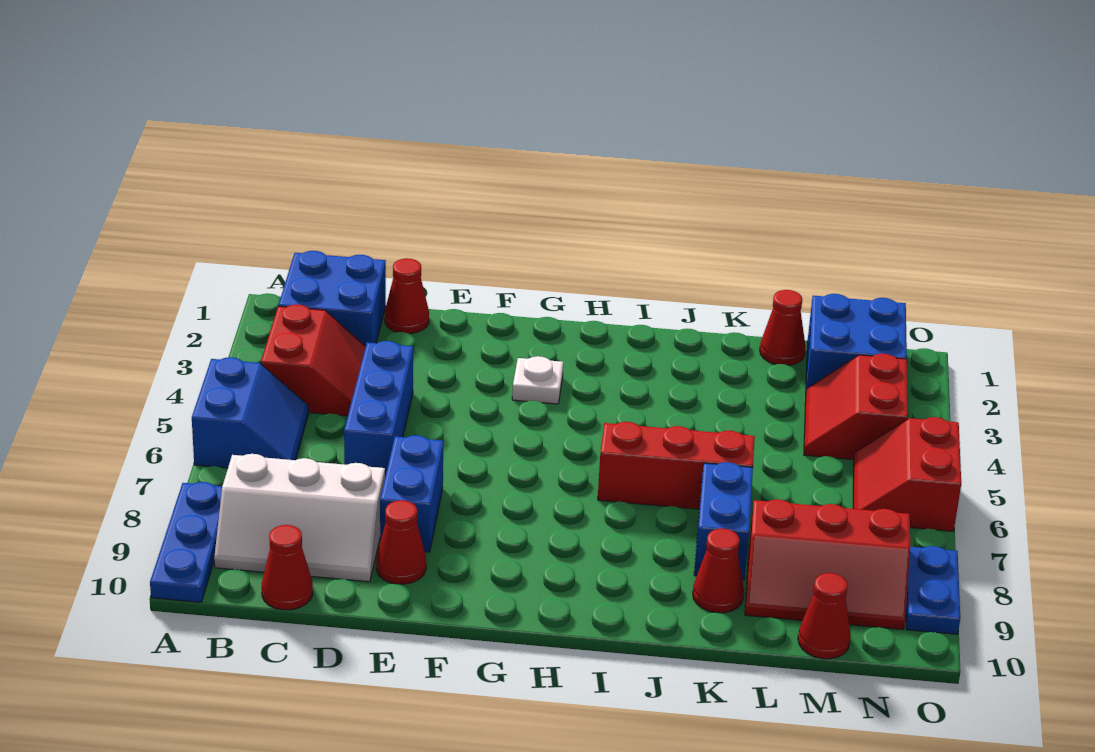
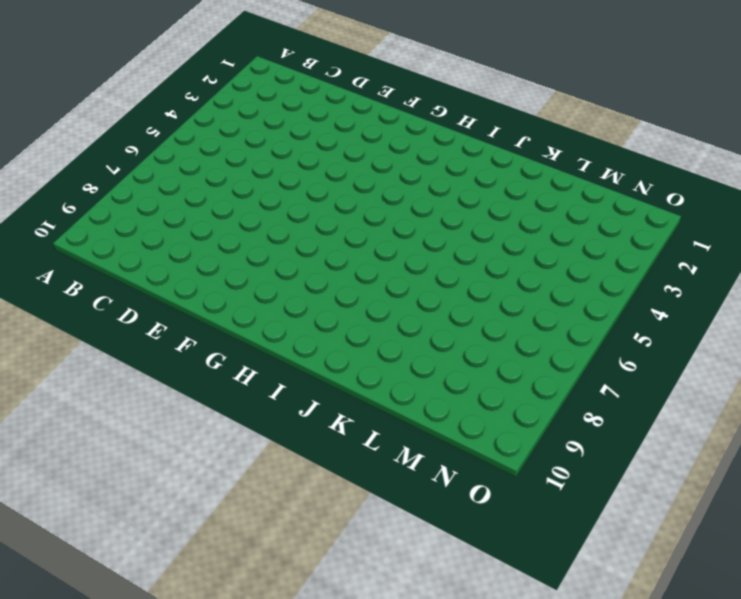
none -> blue 2x2 slope [192,357,309,468]
none -> blue 1x3 plate [150,482,222,602]
none -> blue 2x2 brick [278,251,386,346]

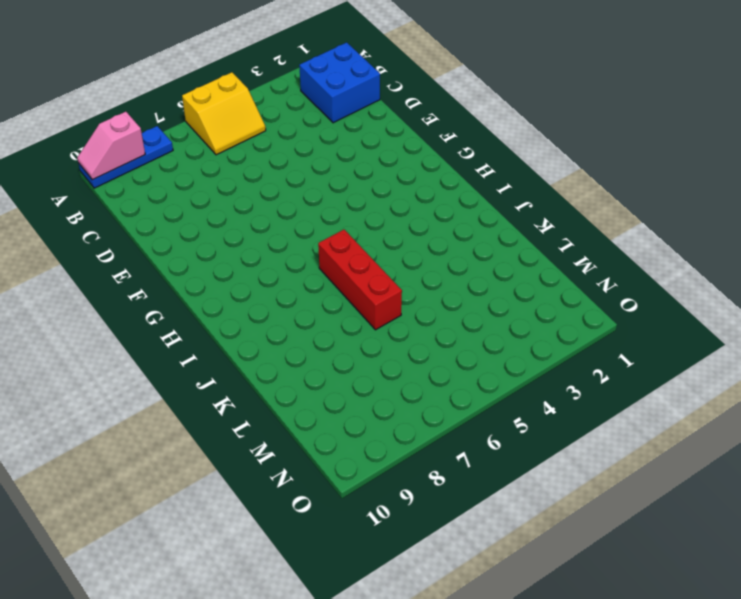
yellow 2x2 slope [182,72,266,155] -> blue 2x2 slope [192,357,309,468]
pink 1x2 slope [77,112,145,180] -> none
none -> red 2x2 slope [261,304,366,416]
none -> white 2x3 slope [214,454,385,582]
none -> red 1x1 cone [262,525,313,610]

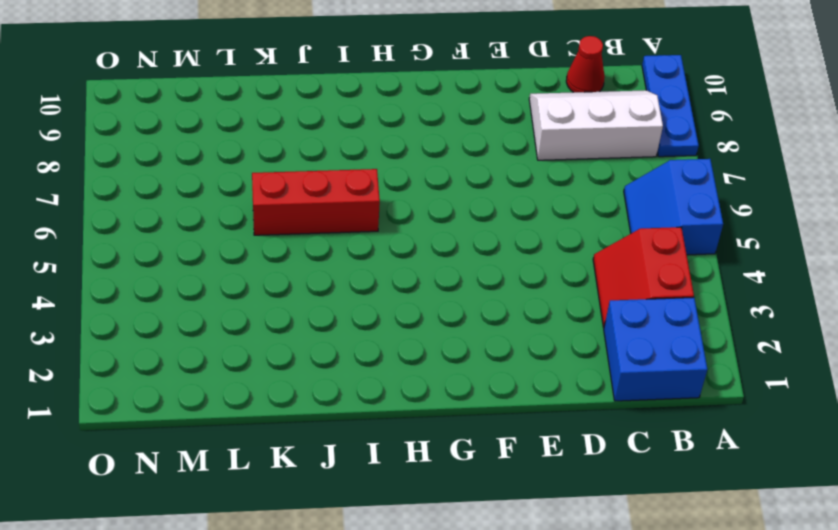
none -> red 1x1 cone [385,258,429,334]
none -> blue 1x3 brick [344,341,413,476]
none -> blue 1x2 brick [380,435,443,552]

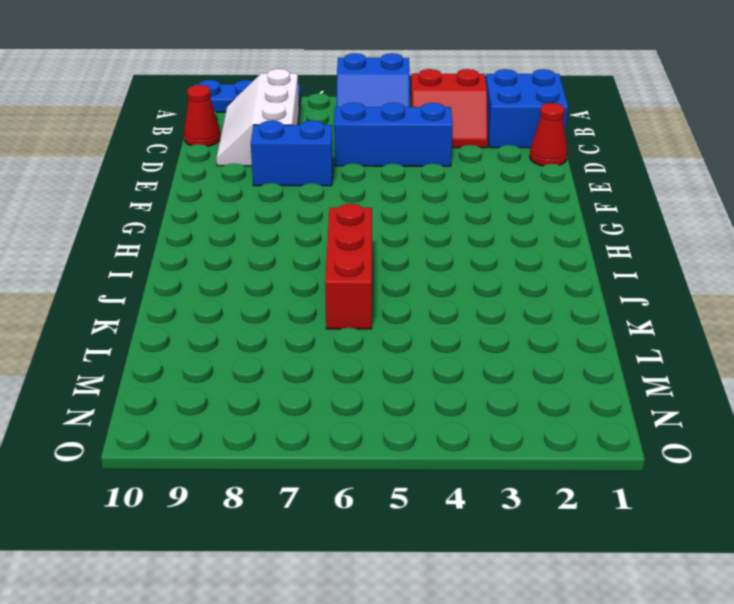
none -> red 1x1 cone [376,500,426,584]
none -> white 1x1 plate [512,356,563,404]
none -> blue 1x2 brick [694,462,753,580]

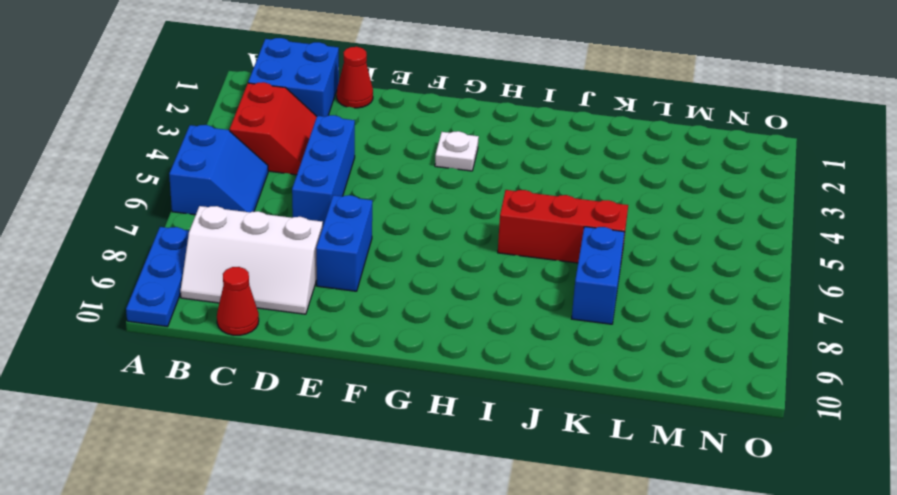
none -> red 1x1 cone [376,500,426,584]
none -> red 1x1 cone [693,529,744,613]
none -> red 1x1 cone [760,290,806,365]

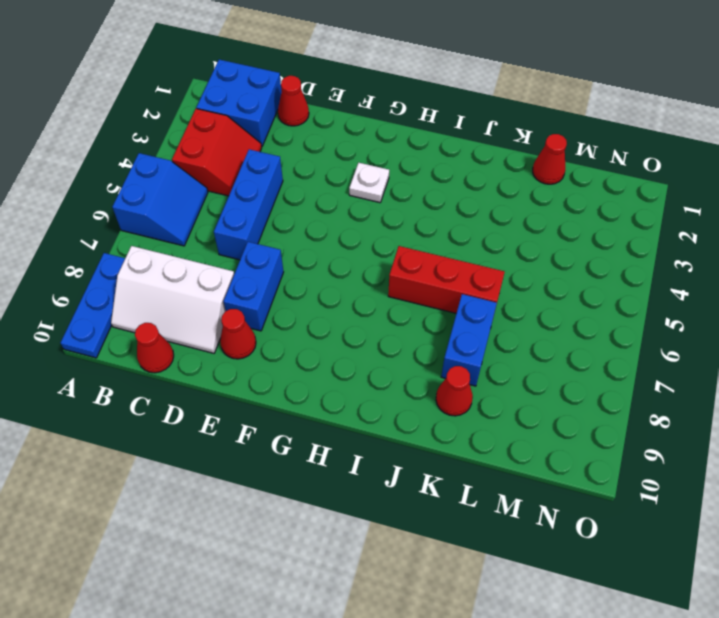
none -> red 2x3 slope [745,499,910,629]
none -> blue 2x2 brick [806,294,907,390]
none -> red 2x2 slope [804,354,908,460]

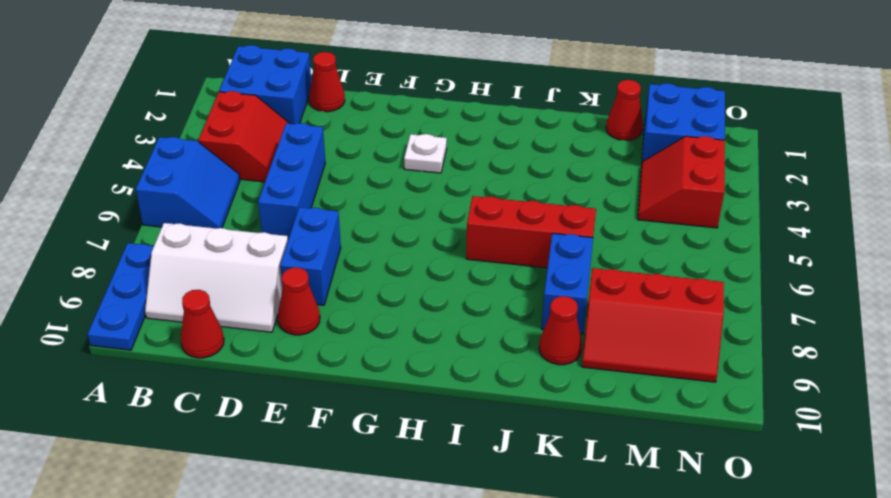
none -> red 1x1 cone [798,573,851,659]
none -> red 2x2 slope [853,417,961,531]
none -> blue 1x2 plate [906,546,960,634]

